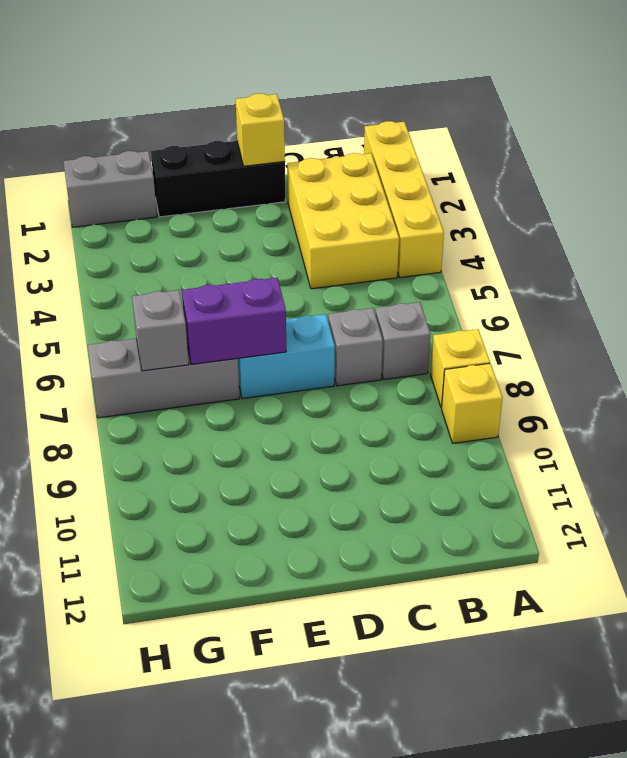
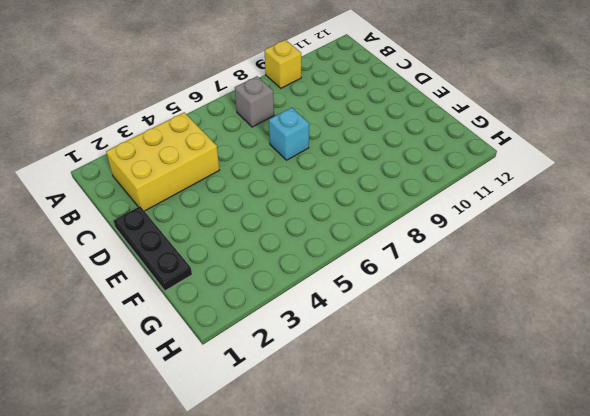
black 1x3 plate [114,206,192,291] -> black 1x3 brick [151,141,285,217]
cyan 1x1 brick [269,107,309,160] -> cyan 1x2 brick [238,314,335,399]
none -> yellow 1x4 brick [364,121,444,277]
none -> yellow 1x1 brick [431,329,490,408]
none -> grey 1x1 brick [328,308,383,386]

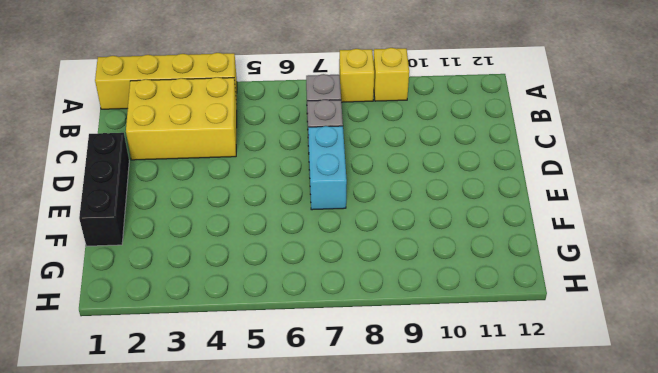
none -> grey 1x3 brick [88,339,240,418]
none -> grey 1x2 brick [63,151,157,227]
none -> yellow 1x1 brick [235,94,285,166]

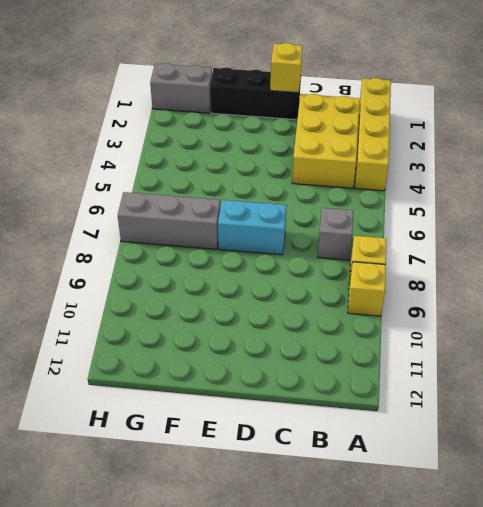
none -> grey 1x1 brick [328,308,383,386]
none -> purple 1x2 brick [182,278,286,365]
none -> grey 1x1 brick [132,290,189,371]

